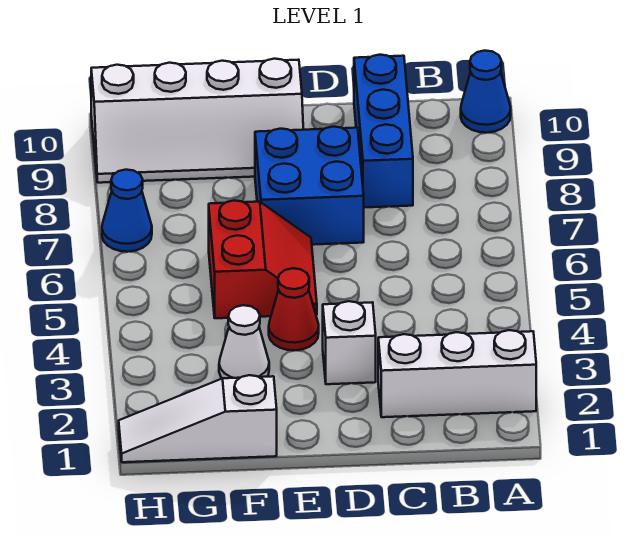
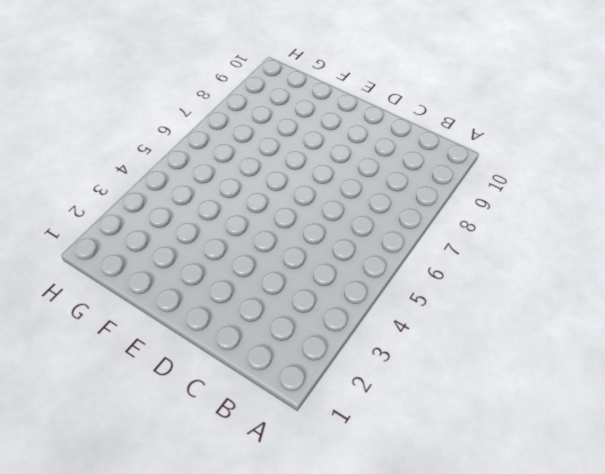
none -> white 1x3 brick [378,330,536,417]
none -> blue 1x1 cone [461,51,511,133]

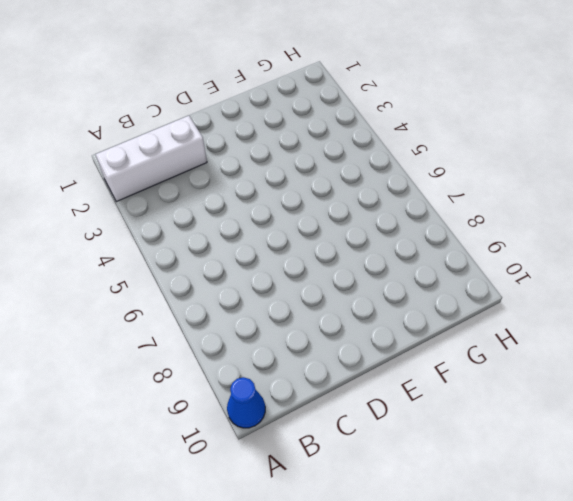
none -> blue 1x3 brick [354,55,413,208]
none -> white 1x1 brick [323,301,376,384]

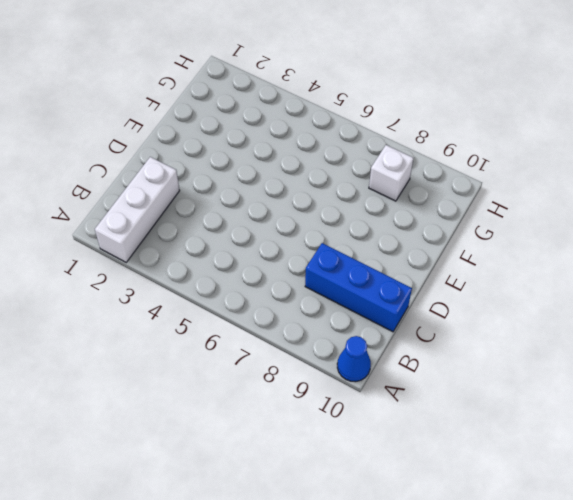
white 1x1 brick [369,145,413,201] -> white 1x1 brick moved to [323,301,376,384]
none -> blue 2x2 brick [255,127,364,245]
none -> red 1x1 cone [269,268,319,350]

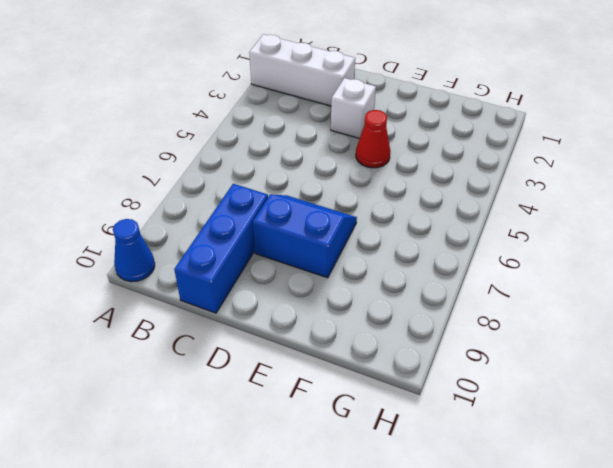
blue 2x2 slope [253,194,357,278] -> blue 2x2 brick [255,127,364,245]
none -> red 2x2 slope [209,200,317,318]
none -> white 2x4 slope [91,59,303,183]

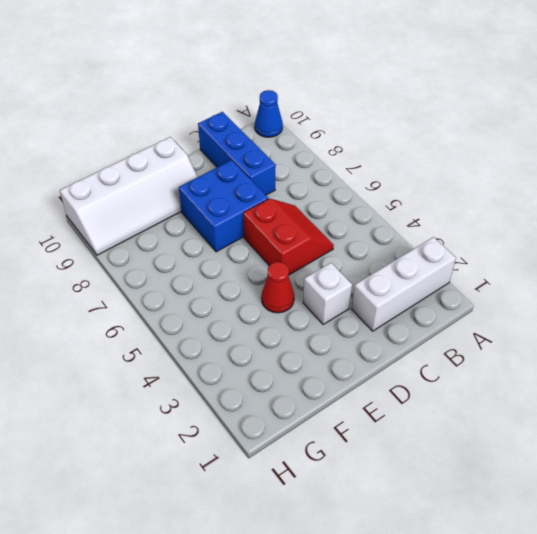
red 2x2 slope [243,199,334,275] -> red 2x2 slope moved to [209,200,317,318]
none -> white 1x3 slope [119,375,277,462]
none -> white 1x1 cone [219,305,269,378]

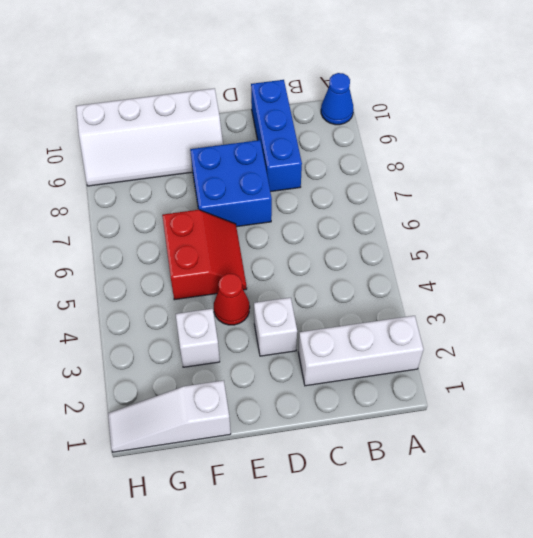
white 1x1 brick [176,309,220,367] -> white 1x1 cone [219,305,269,378]
none -> blue 1x1 cone [102,170,152,252]

